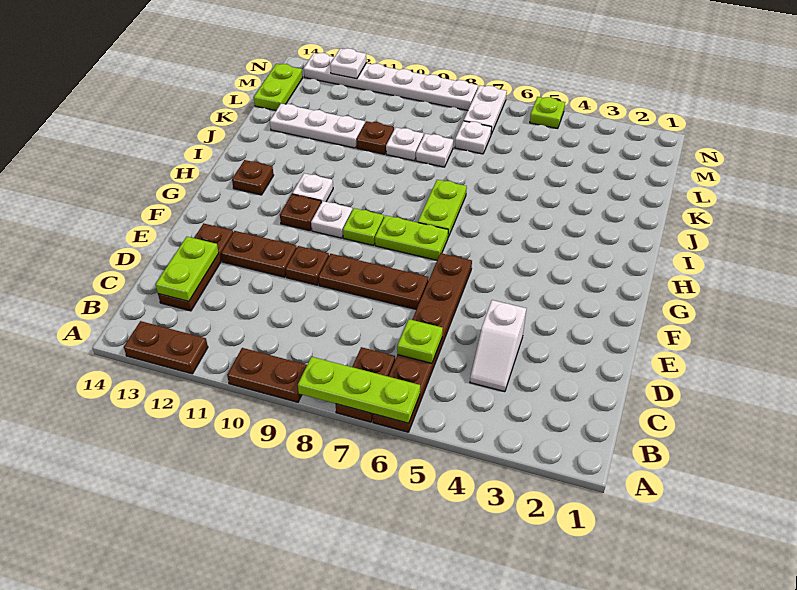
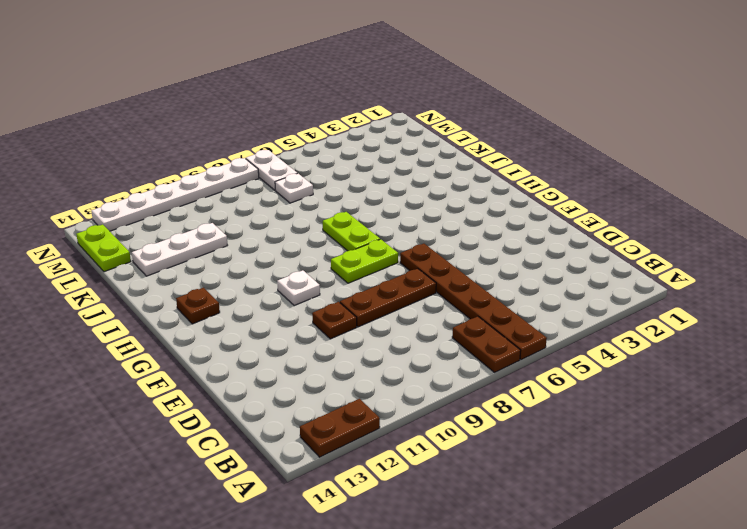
none -> brown 1x2 plate [227,348,307,402]
none -> white 1x2 slope [470,300,527,392]
none -> brown 1x3 plate [158,223,233,311]

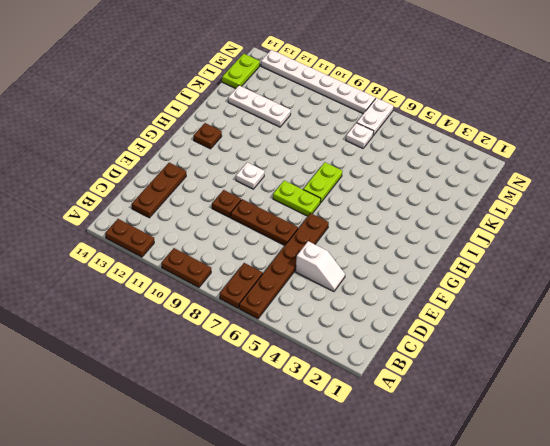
white 1x2 slope [295,241,345,292] -> white 1x2 slope turned to [470,300,527,392]
none -> brown 1x2 plate [221,231,297,277]
none -> lime 1x1 plate [343,208,384,246]
none -> brown 1x1 plate [280,194,321,231]

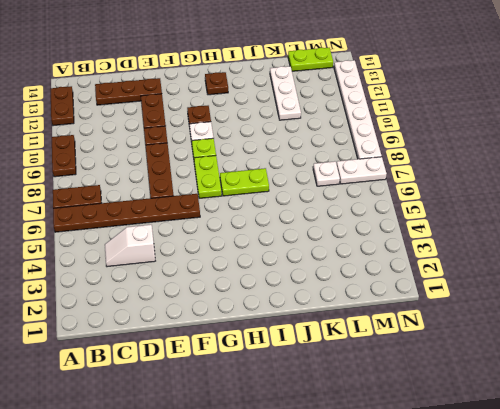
none -> white 1x1 plate [292,173,333,203]
none -> white 1x1 plate [416,134,453,167]
none -> white 1x1 plate [386,128,424,161]

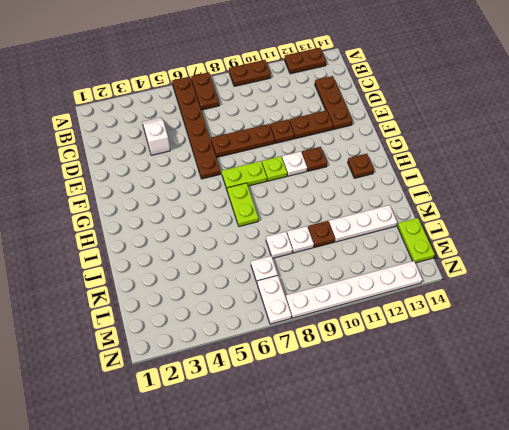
none -> white 1x1 plate [292,173,333,203]
none -> lime 1x1 plate [530,97,565,129]
none -> lime 1x3 plate [298,357,420,423]

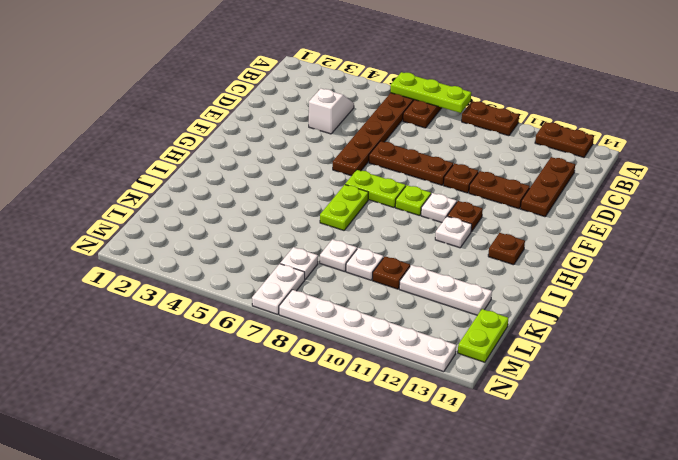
none -> lime 1x1 plate [530,97,565,129]
none -> lime 1x1 plate [397,319,443,363]
none -> lime 1x2 plate [156,237,219,301]

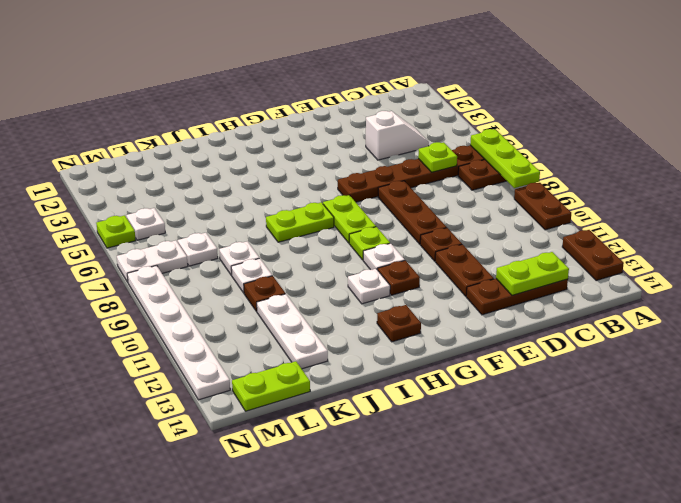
white 1x1 plate [126,208,165,240] -> white 1x1 plate moved to [330,48,366,79]

